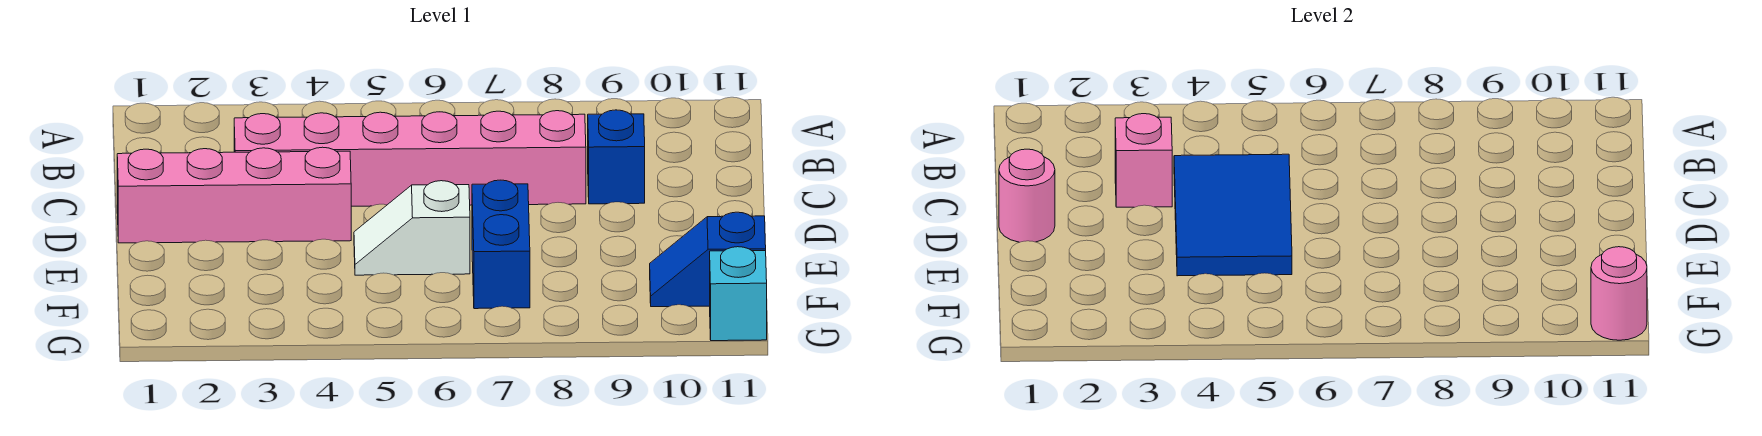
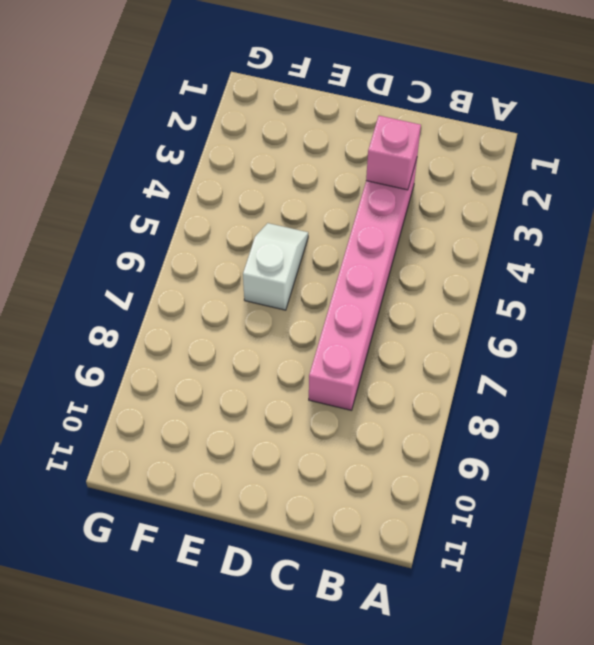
none -> blue 1x1 brick [588,110,645,204]
none -> pink 1x4 brick [117,147,351,243]

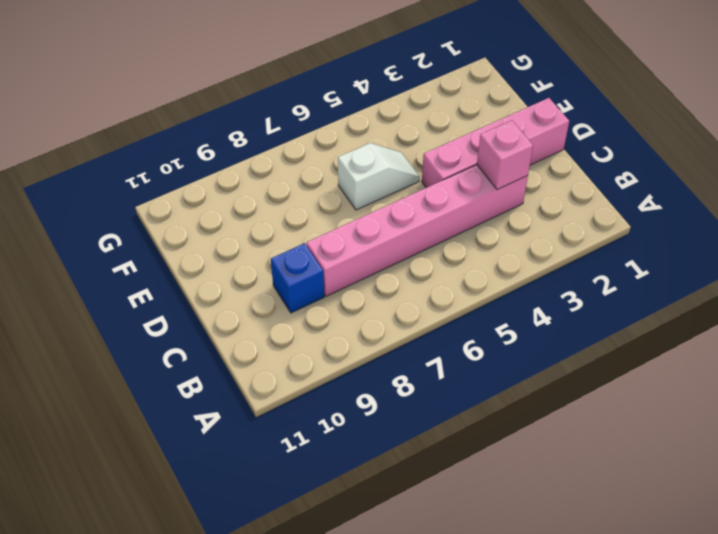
none -> blue 1x2 brick [472,180,530,309]
none -> blue 1x2 slope [650,212,766,307]

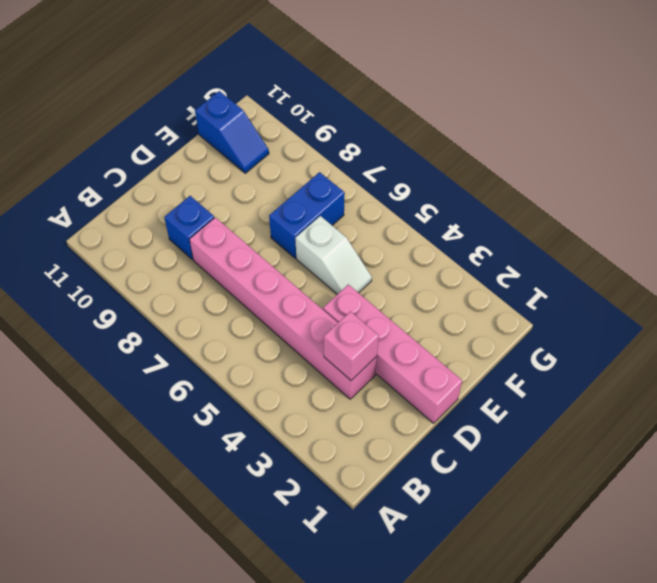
none -> cyan 1x1 brick [710,247,767,341]
none -> blue 2x3 tile [1174,154,1292,276]

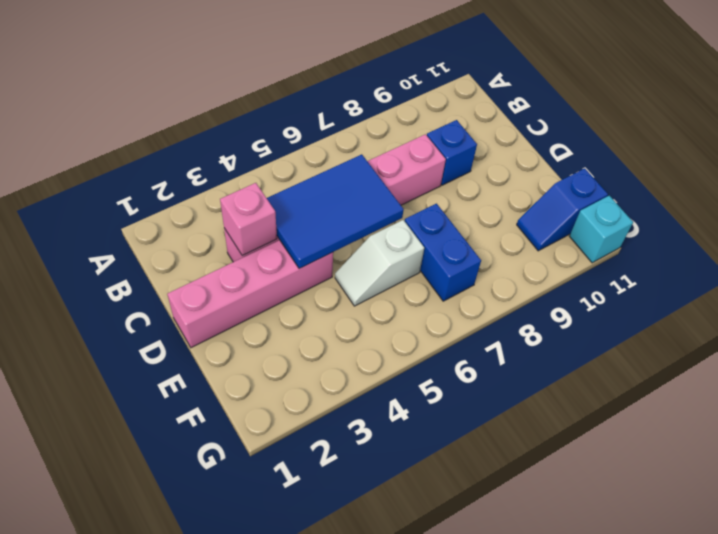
blue 2x3 tile [267,154,404,269] -> blue 2x3 tile turned to [1174,154,1292,276]
none -> pink 1x1 round brick [999,149,1055,242]
none -> pink 1x1 round brick [1591,247,1647,340]

